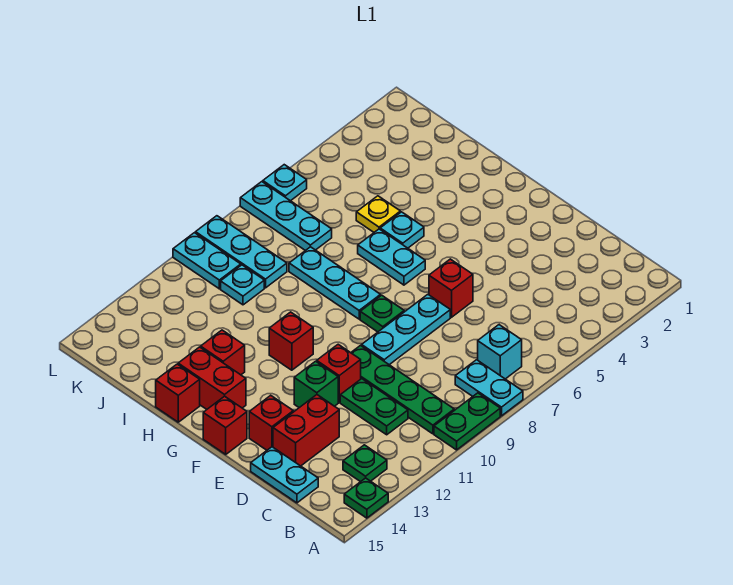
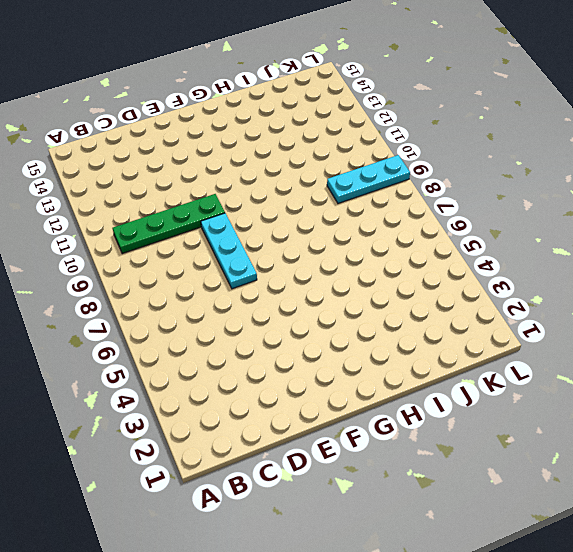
none -> cyan 1x2 plate [455,360,523,416]
none -> green 1x2 plate [434,393,500,450]
none -> green 1x1 plate [344,478,388,518]

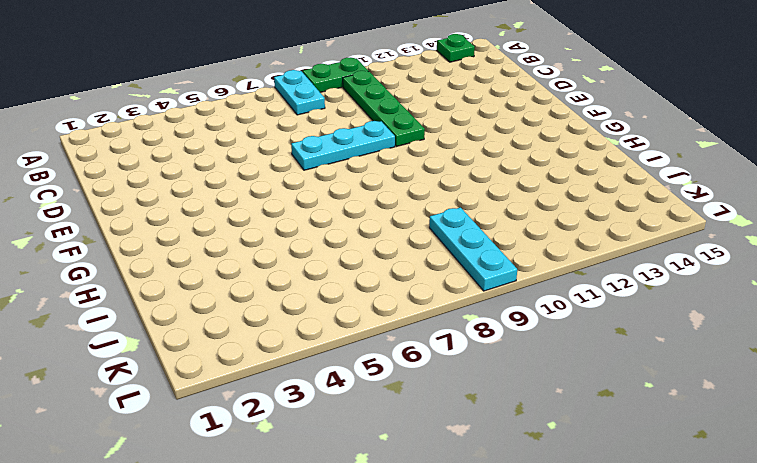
none -> cyan 1x1 brick [478,325,522,379]
none -> green 1x1 plate [343,445,387,482]
none -> green 1x2 plate [340,379,408,435]

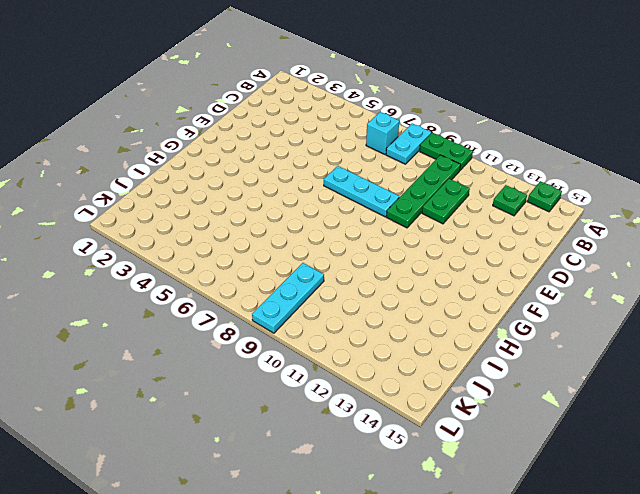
none -> cyan 1x2 plate [251,447,318,503]
none -> red 1x2 brick [273,395,339,466]
none -> red 1x1 brick [429,259,473,317]

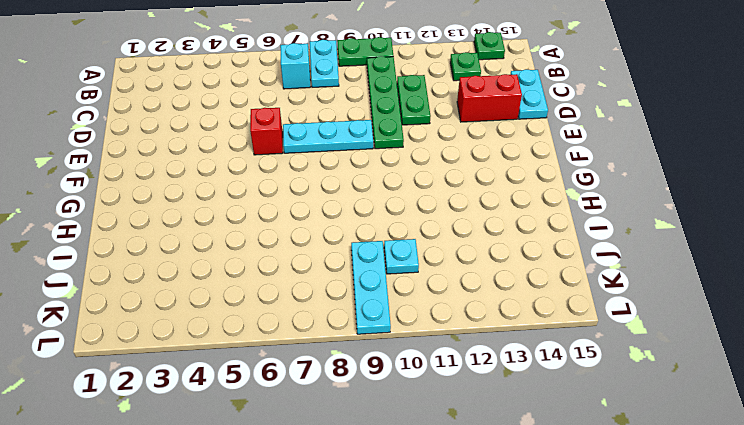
none -> red 1x1 brick [317,344,361,402]
none -> green 1x1 brick [294,361,338,408]
none -> red 1x1 brick [249,395,293,450]

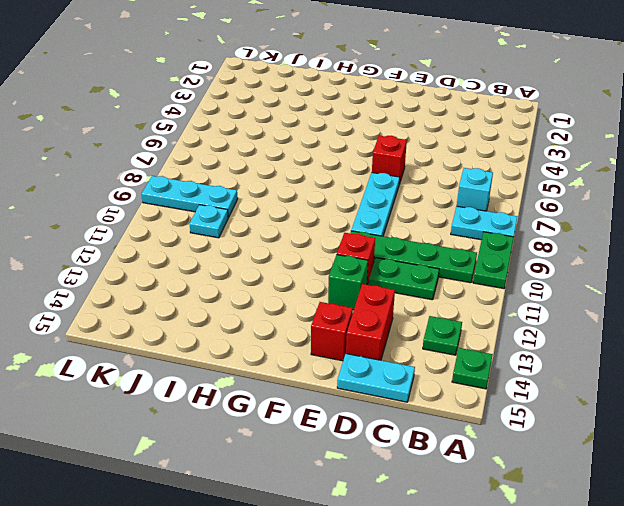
none -> green 1x1 plate [360,295,404,332]
none -> red 1x1 brick [203,396,247,454]
none -> cyan 1x2 plate [358,229,425,285]

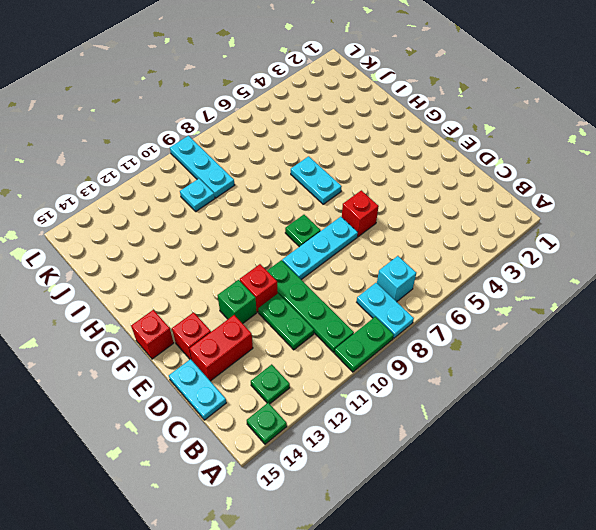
none -> cyan 1x3 plate [289,247,381,319]
none -> red 1x1 brick [269,312,313,370]
none -> red 1x2 brick [178,347,246,409]

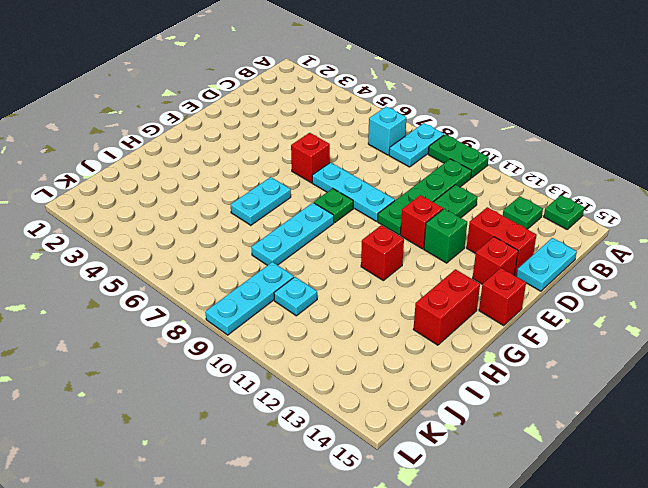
none -> cyan 1x1 plate [380,212,424,248]
none -> red 1x1 brick [201,330,245,375]
none -> red 1x1 brick [156,364,200,422]

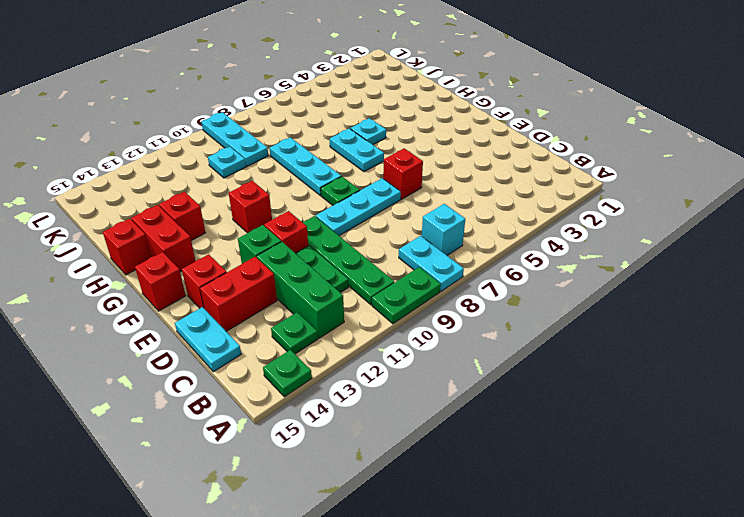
green 1x3 brick [257,242,344,338] -> none
none -> yellow 1x1 plate [356,196,400,232]
none -> cyan 1x3 plate [240,182,332,251]
none -> cyan 1x2 plate [173,233,241,289]

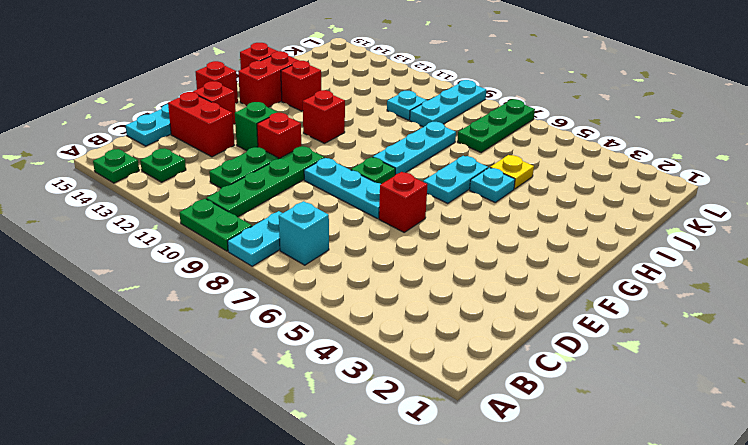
green 1x3 plate [457,99,535,152] -> cyan 1x3 plate [240,182,332,251]
none -> cyan 1x2 plate [173,233,241,289]
none -> cyan 1x1 plate [263,165,307,201]

